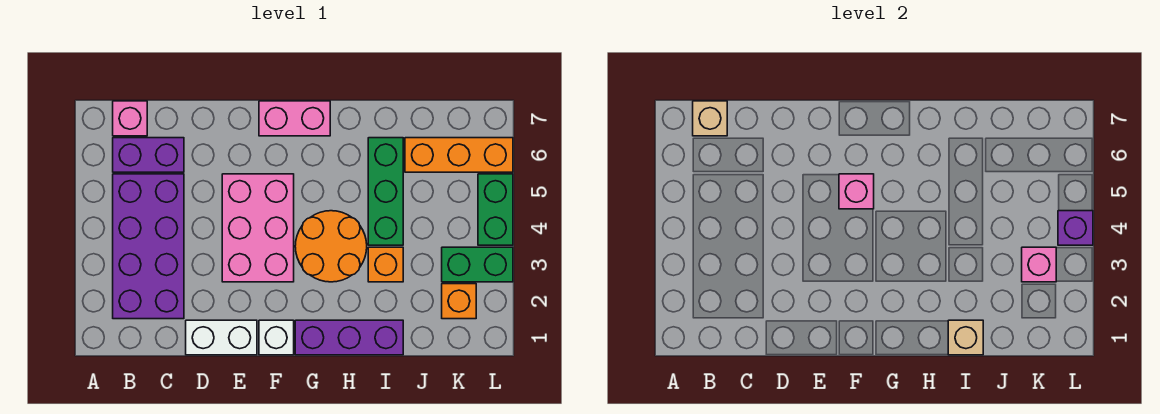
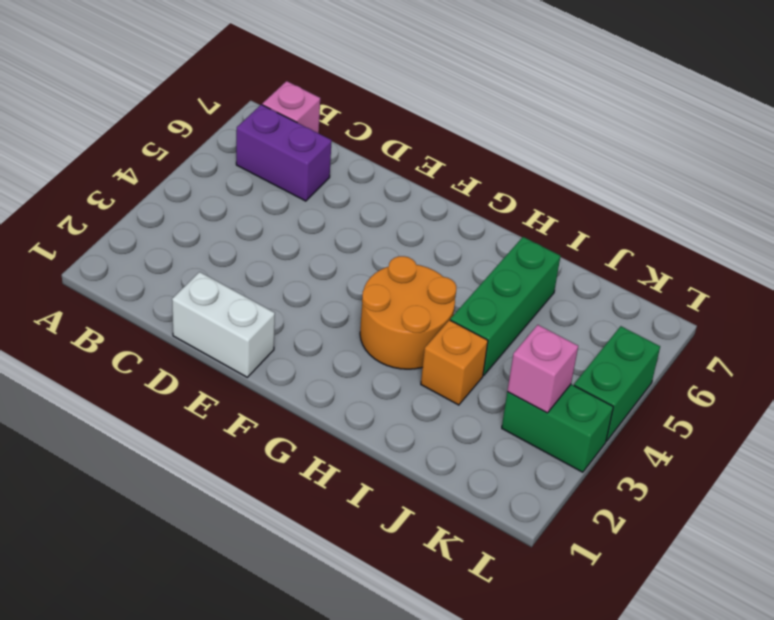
none -> purple 2x4 brick [113,174,184,319]
none -> pink 2x3 brick [222,174,294,282]
none -> white 1x1 brick [259,320,294,355]

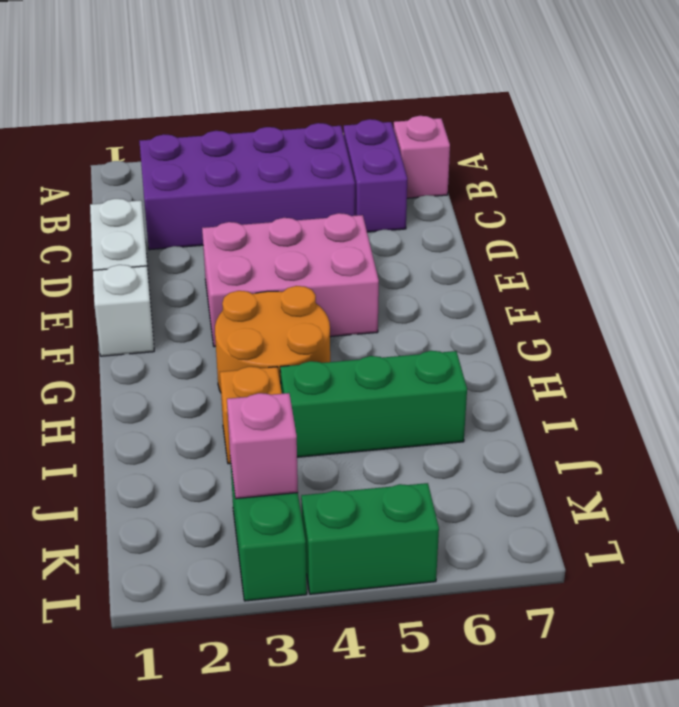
none -> pink 1x2 brick [259,101,330,136]
none -> purple 1x3 brick [295,320,403,355]
none -> orange 1x3 brick [405,138,513,172]

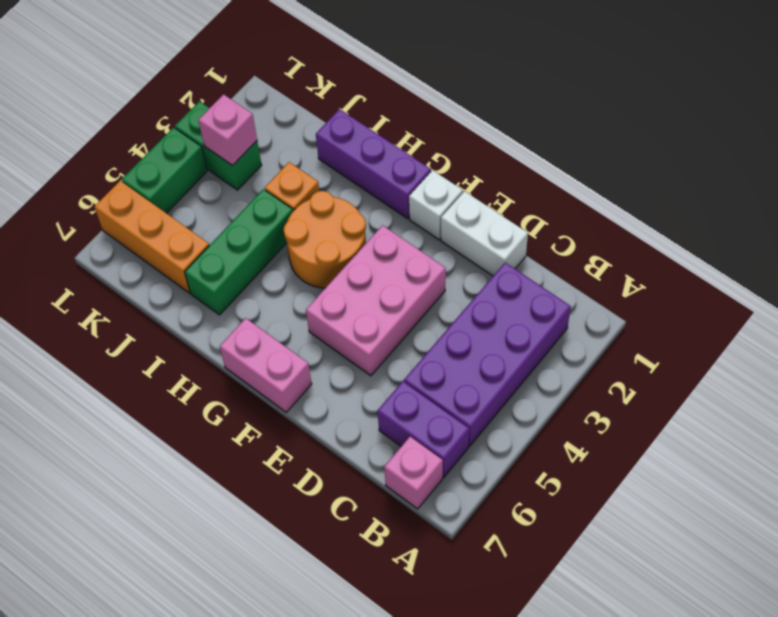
none -> orange 1x1 brick [442,284,476,319]
none -> tan 1x1 brick [693,101,727,136]
none -> pink 1x1 brick [839,174,874,209]

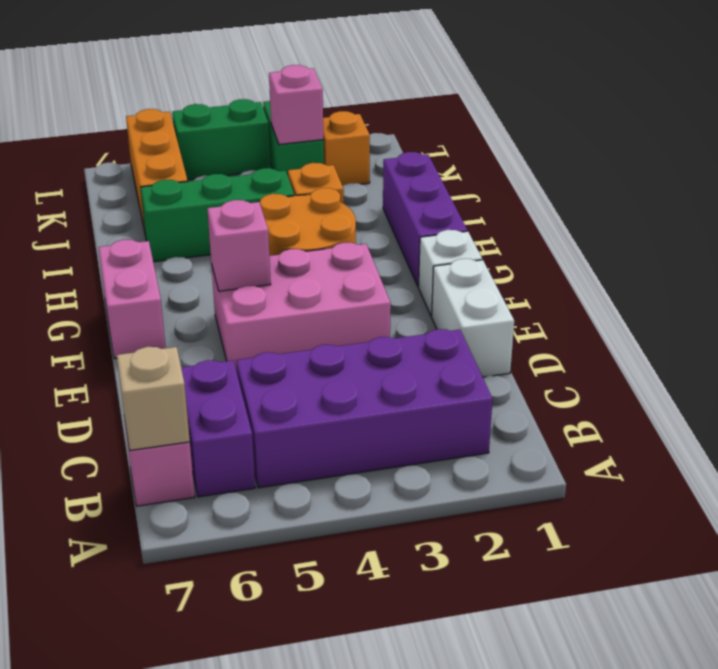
none -> tan 1x1 brick [948,320,983,355]
none -> purple 1x1 brick [1058,211,1093,245]

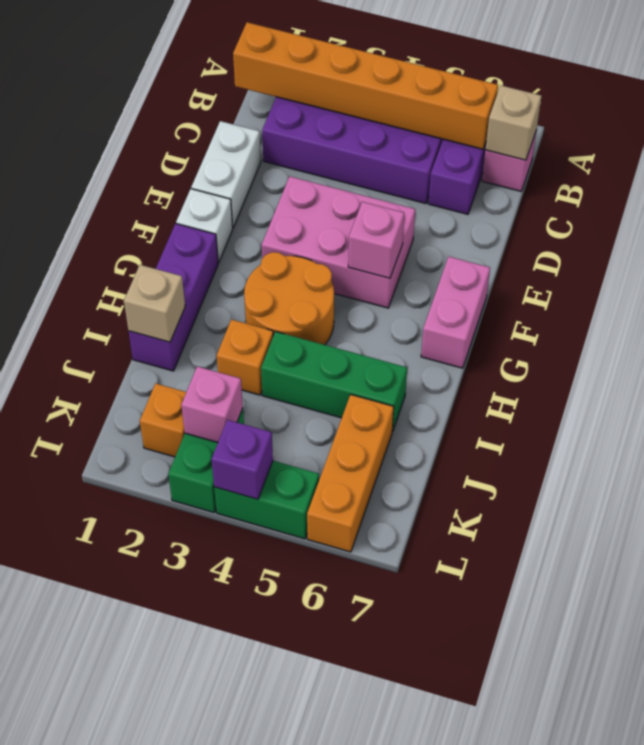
orange 1x6 brick [233,22,498,149] -> none

